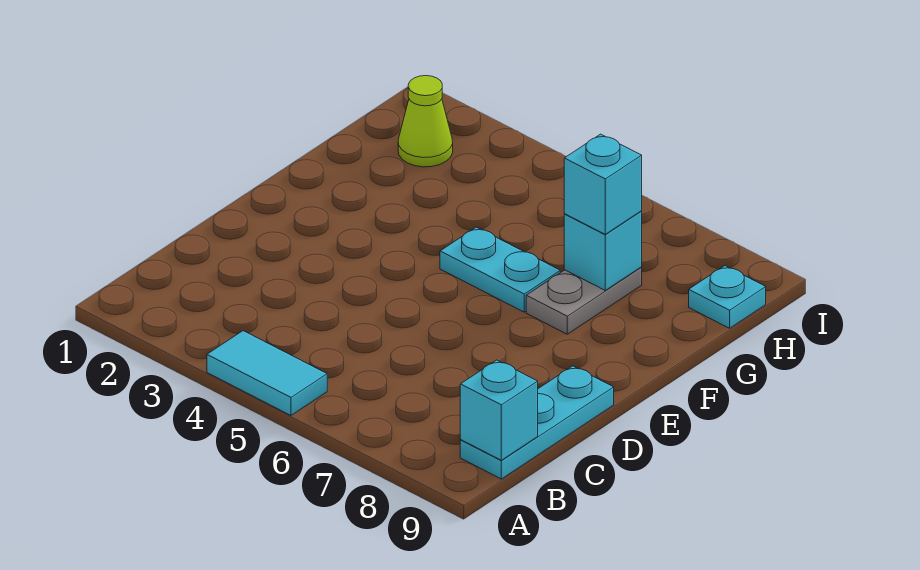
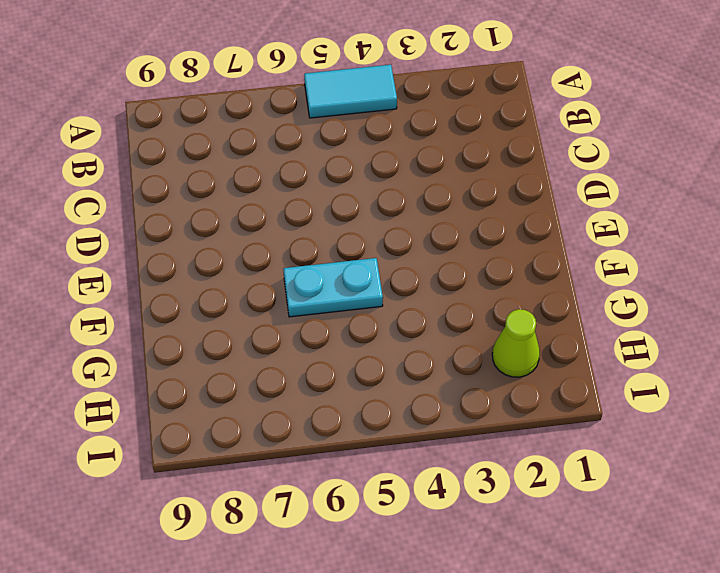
none -> cyan 1x3 plate [460,366,614,479]
none -> grey 1x2 plate [526,268,642,334]

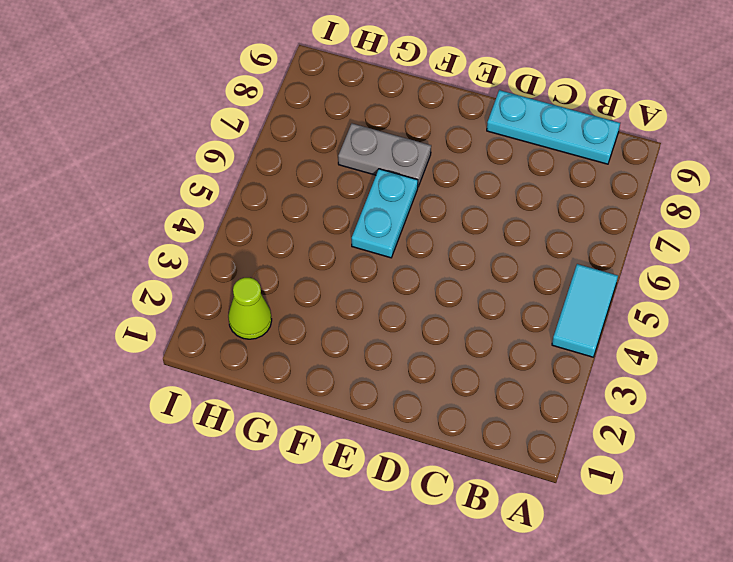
none -> cyan 1x1 plate [689,266,766,328]
none -> cyan 1x1 brick [460,360,538,460]

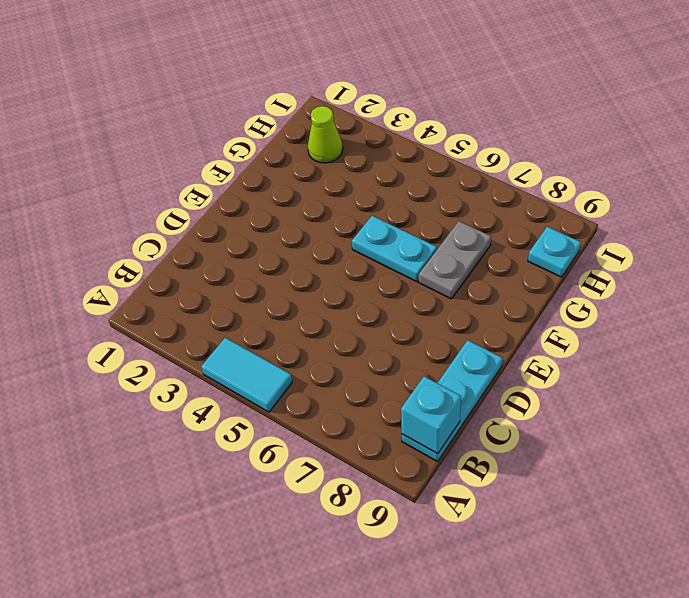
none -> cyan 1x1 brick [564,211,642,290]
none -> cyan 1x1 brick [564,134,642,234]

